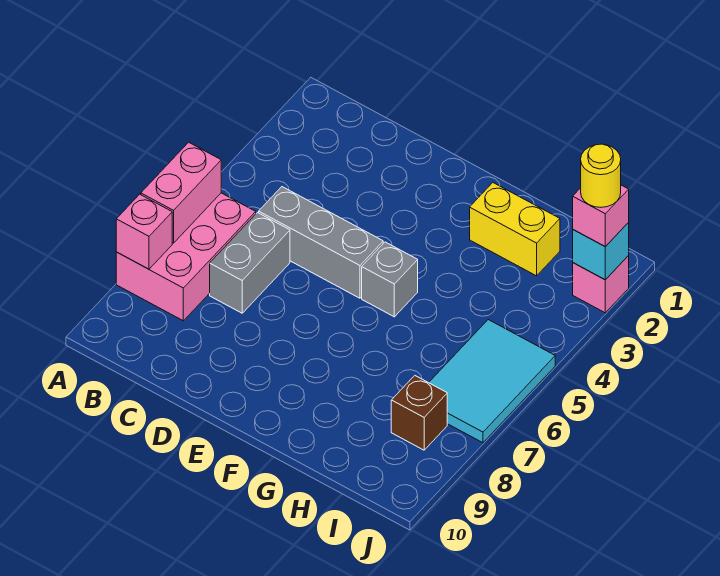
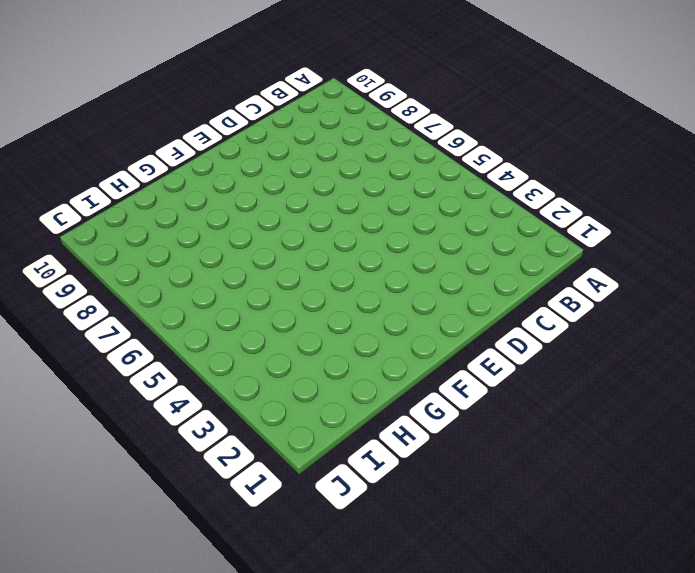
none -> pink 2x3 brick [116,193,256,321]
none -> grey 1x3 brick [259,187,383,298]
none -> grey 1x2 brick [210,213,290,313]

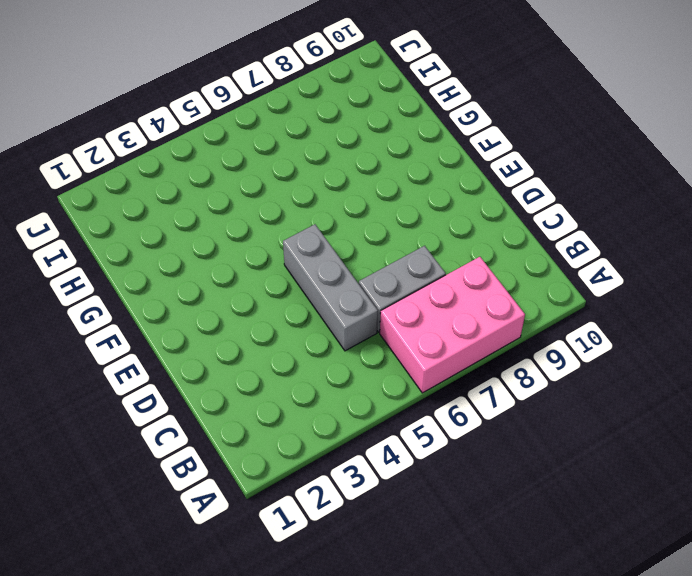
none -> grey 1x1 brick [362,242,418,317]
none -> yellow 1x2 brick [470,183,560,276]
none -> cyan 2x3 tile [429,320,555,443]

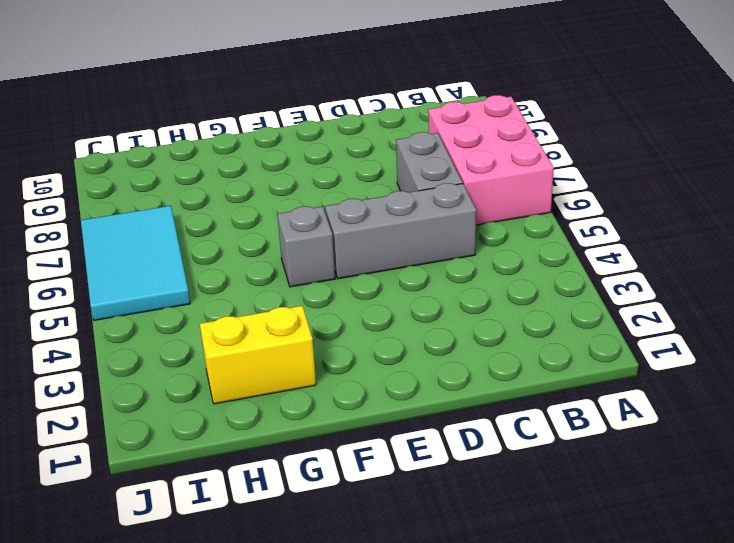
none -> brown 1x1 brick [391,376,447,450]
none -> pink 1x1 brick [573,256,629,313]
none -> pink 1x2 brick [141,142,221,243]

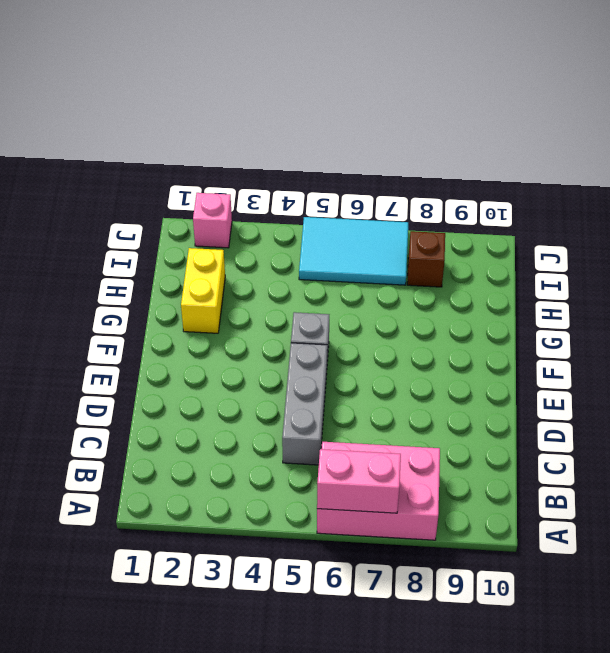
none -> grey 1x2 brick [210,213,290,313]
none -> pink 1x1 brick [116,194,172,269]
none -> cyan 1x1 brick [573,223,629,280]

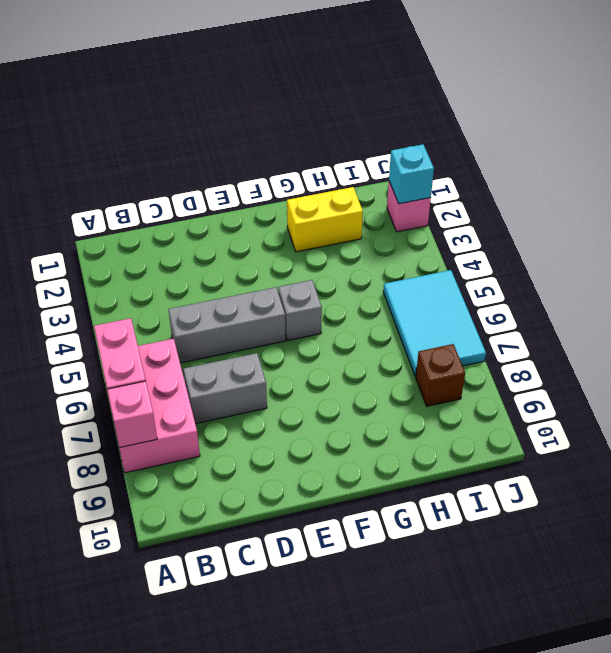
grey 1x2 brick [183,353,267,424] -> grey 1x2 brick turned to [210,213,290,313]
none -> pink 1x1 brick [573,185,629,247]
none -> yellow 1x1 round brick [581,144,621,207]

